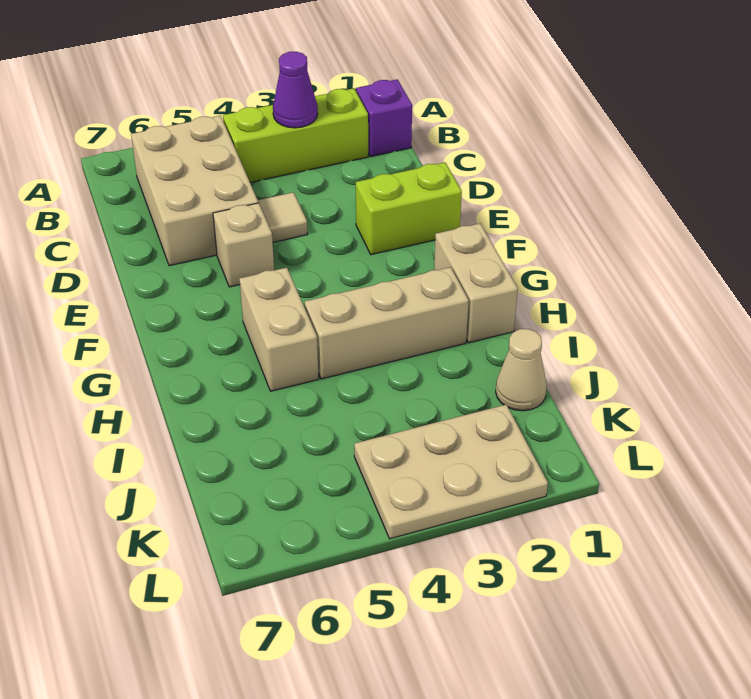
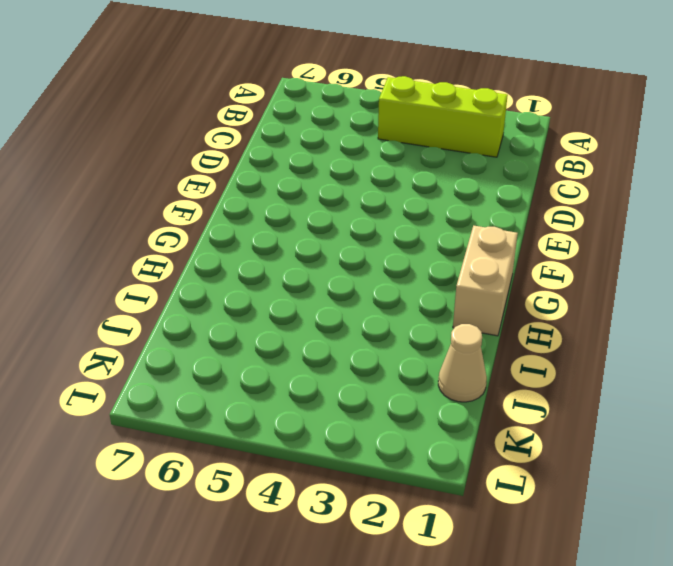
none -> purple 1x1 brick [356,79,412,157]
none -> tan 2x3 brick [131,116,258,266]
none -> tan 1x1 tile [258,192,308,242]

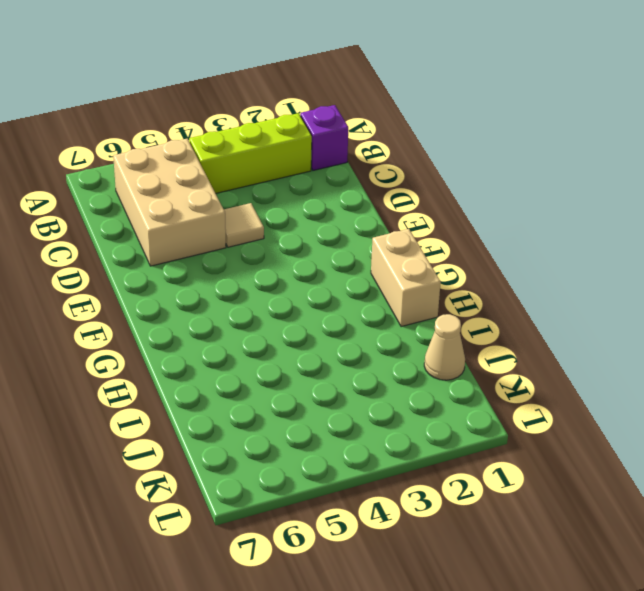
none -> lime 1x2 brick [356,162,462,255]
none -> tan 1x1 brick [213,203,274,287]
none -> tan 1x2 brick [239,268,319,391]

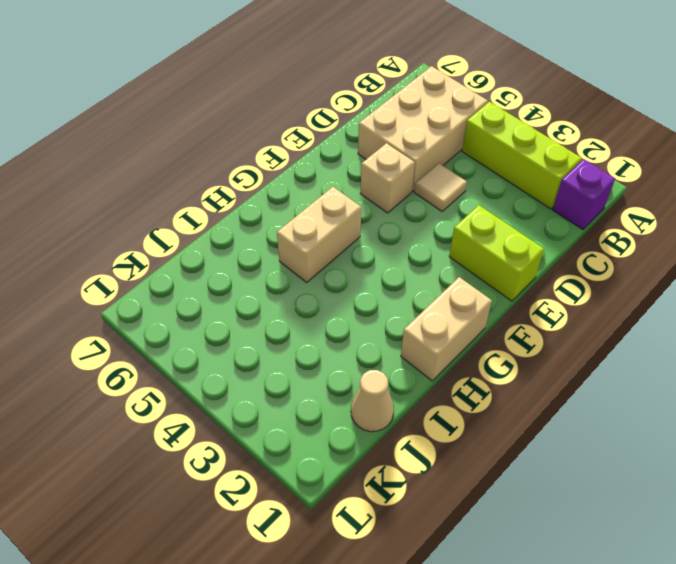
none -> tan 1x3 brick [305,267,469,379]
none -> tan 2x3 plate [354,405,548,539]
none -> purple 1x1 cone [273,52,318,128]

